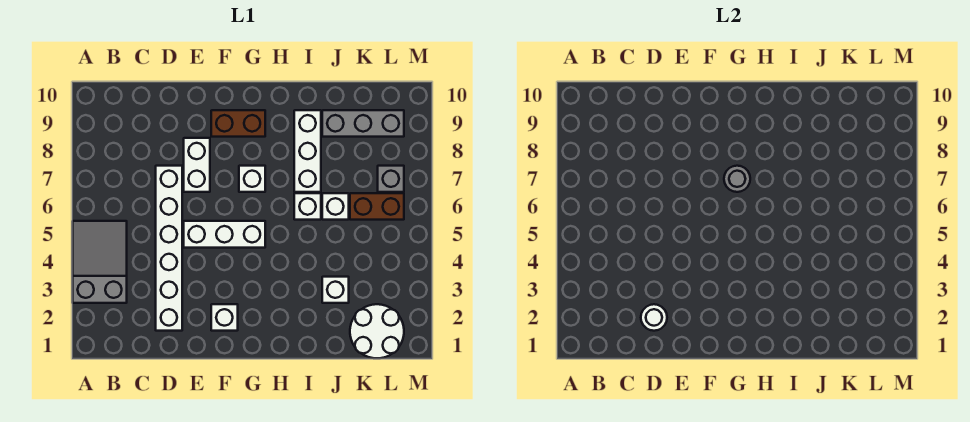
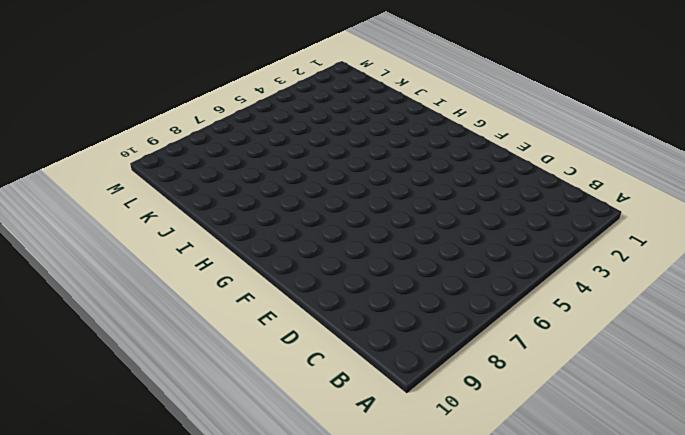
none -> grey 2x3 slope [73,221,127,303]
none -> white 1x6 brick [156,166,182,331]
none -> white 1x3 brick [184,221,265,248]

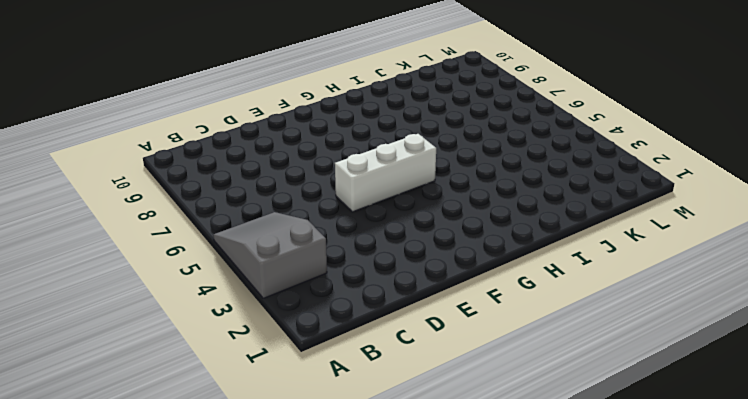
none -> white 1x6 brick [156,166,182,331]
none -> white 1x2 brick [184,138,210,192]
none -> white 1x1 brick [211,304,238,331]

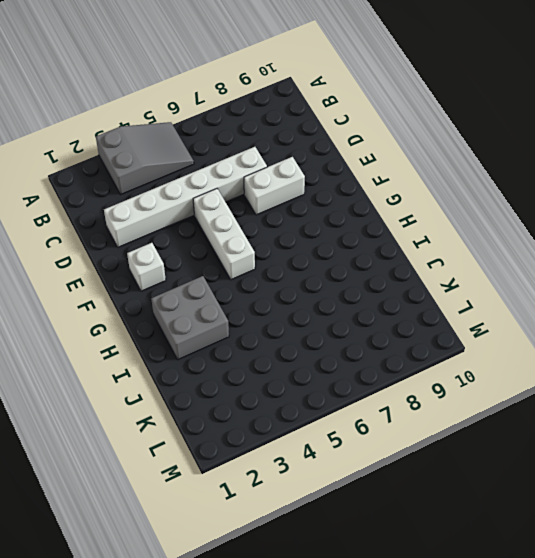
grey 2x2 brick [151,276,229,360] -> none
none -> brown 1x2 brick [211,110,265,137]
none -> white 1x1 brick [239,166,265,192]
none -> white 1x1 brick [294,193,321,220]

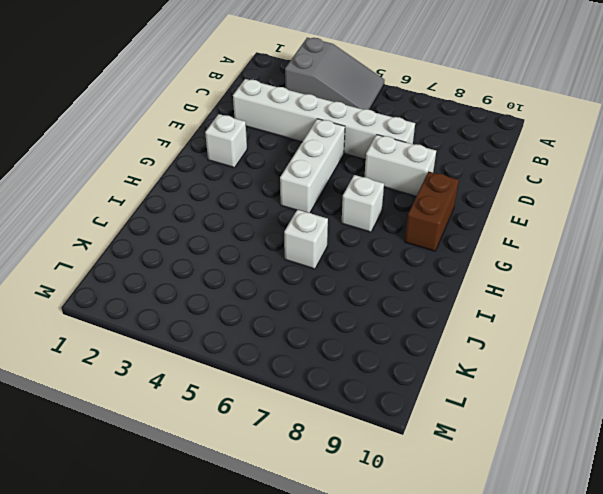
none -> white 1x3 brick [294,110,321,192]
none -> white 1x1 brick [322,277,349,303]
none -> white 1x1 brick [322,193,349,220]

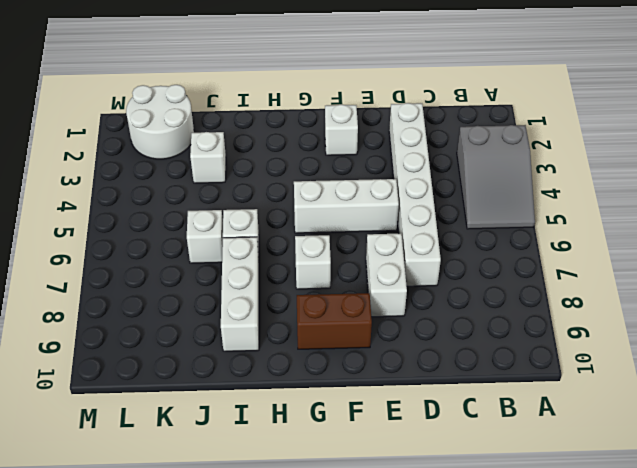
none -> grey 1x3 brick [322,110,404,137]
none -> brown 1x2 brick [350,193,404,220]
none -> grey 1x1 brick [378,166,404,192]

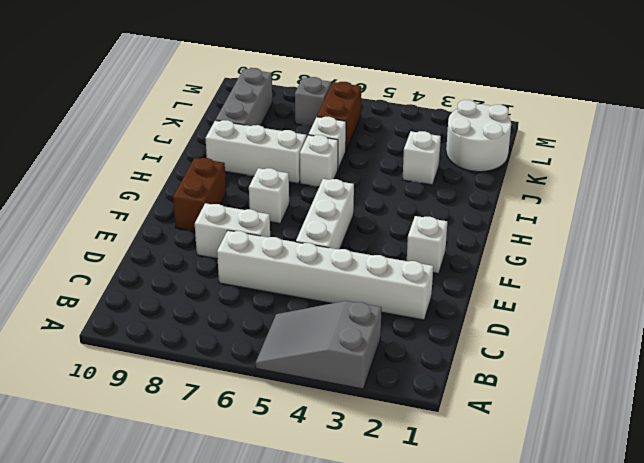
none -> white 1x1 round brick [641,304,667,331]
none -> grey 1x1 round brick [724,166,750,192]

